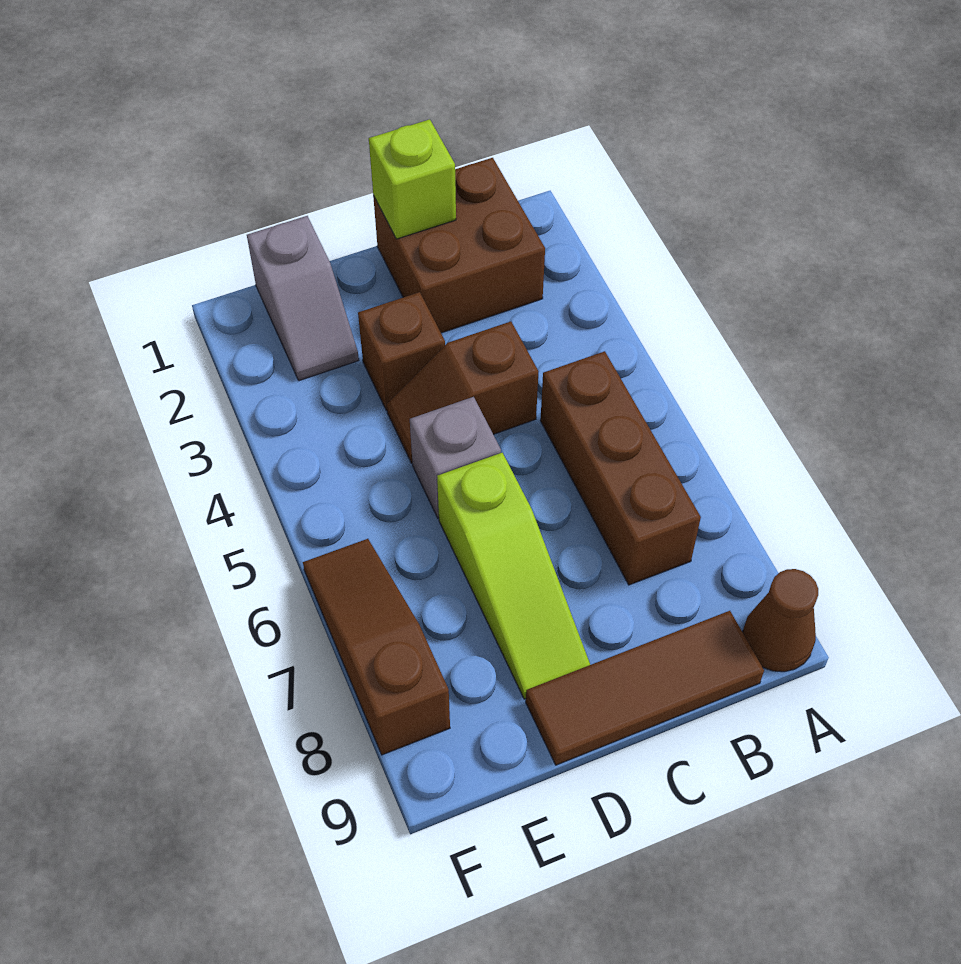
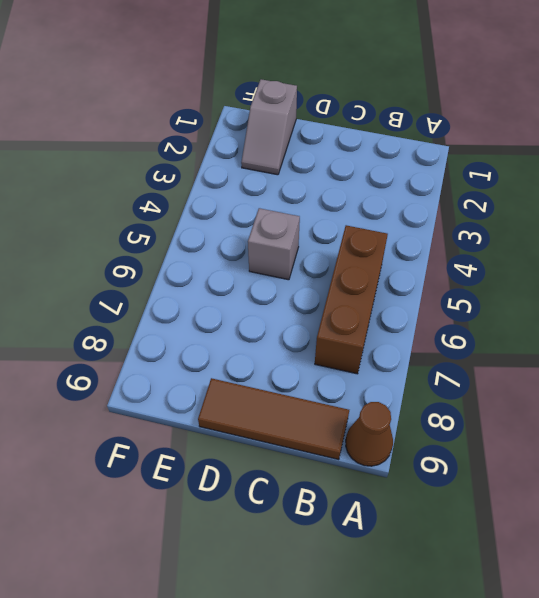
none -> brown 2x2 brick [373,158,545,333]
none -> brown 1x2 slope [387,322,539,463]

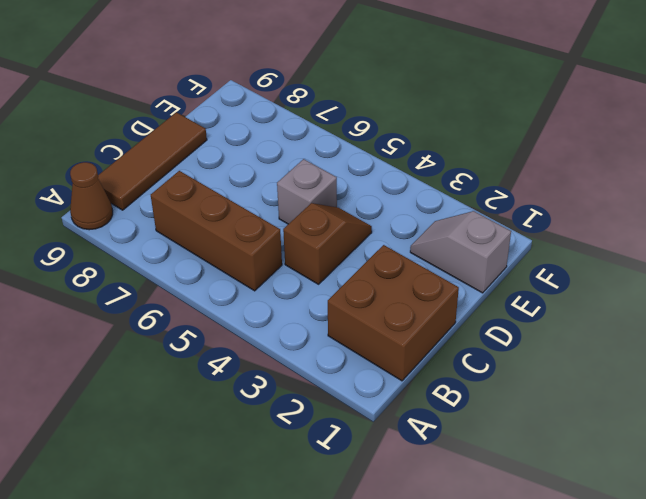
none -> brown 1x1 brick [358,292,445,410]
none -> lime 1x3 slope [437,453,590,699]

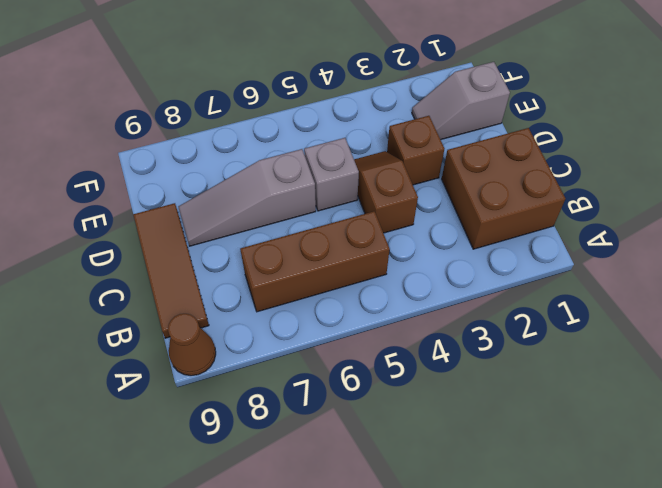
grey 1x3 slope [178,149,316,246] -> lime 1x3 slope [437,453,590,699]
none -> brown 1x3 slope [303,539,450,755]
none -> lime 1x1 brick [369,119,456,239]

